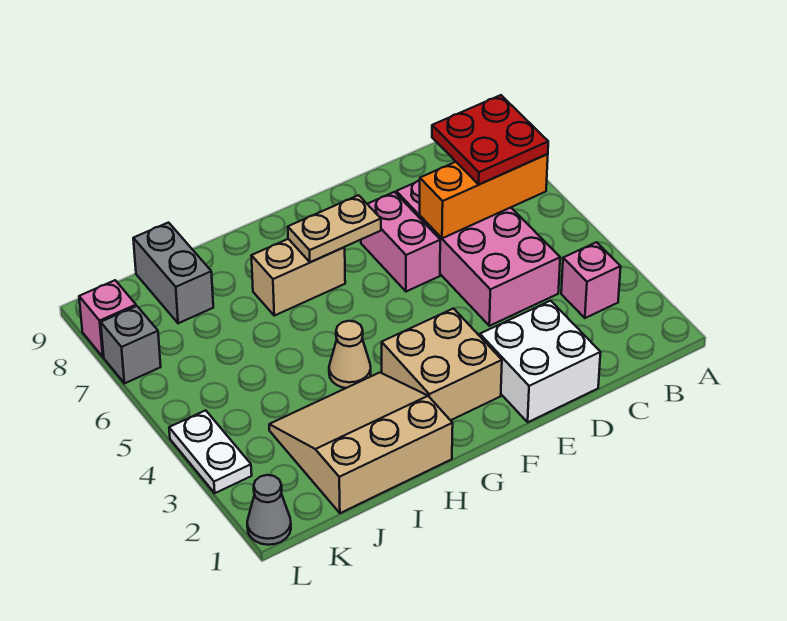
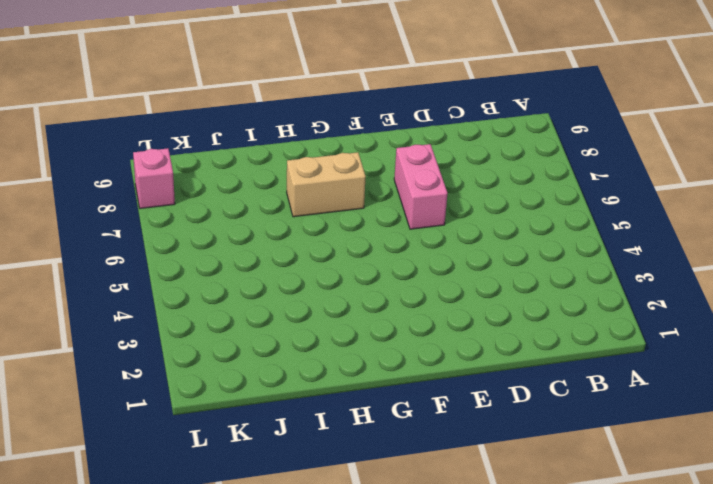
none -> pink 1x1 brick [561,242,621,318]
none -> pink 2x4 brick [396,181,560,326]
none -> white 2x2 brick [480,301,601,422]

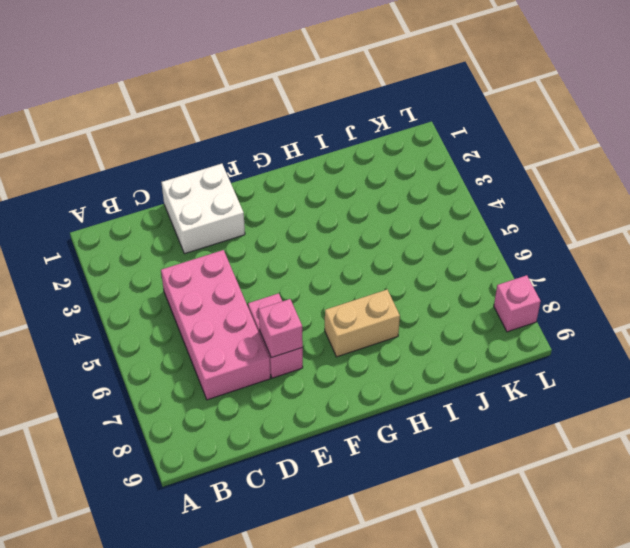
pink 1x1 brick [259,299,303,358] -> pink 1x1 brick moved to [561,242,621,318]
none -> tan 2x2 brick [382,308,502,420]
none -> tan 3x3 slope [269,373,453,513]
none -> tan 1x1 cone [329,321,371,388]

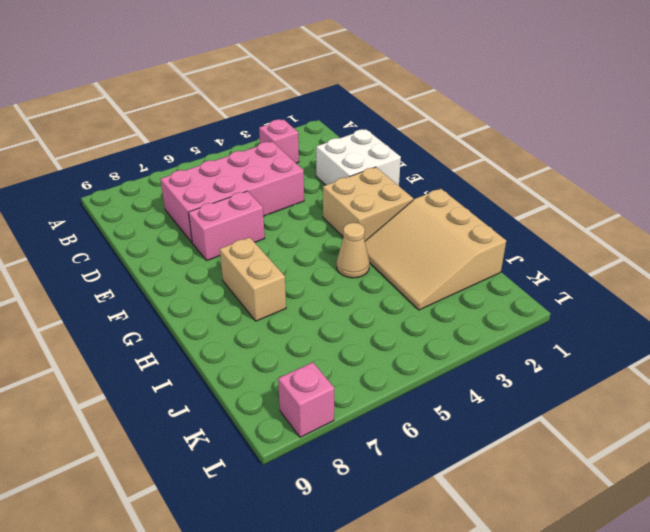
none -> grey 1x2 brick [133,223,213,323]
none -> grey 1x1 cone [247,475,291,545]
none -> white 1x2 plate [169,410,252,493]

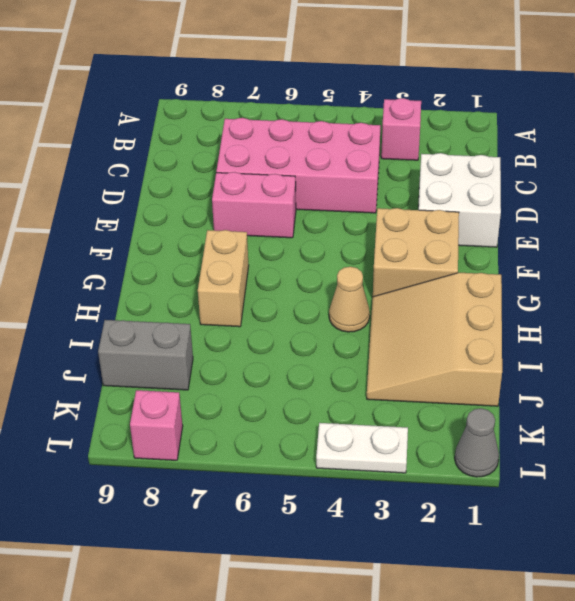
none -> grey 1x1 brick [101,306,161,383]
none -> orange 1x3 brick [420,154,548,238]
none -> tan 1x2 plate [288,195,381,262]

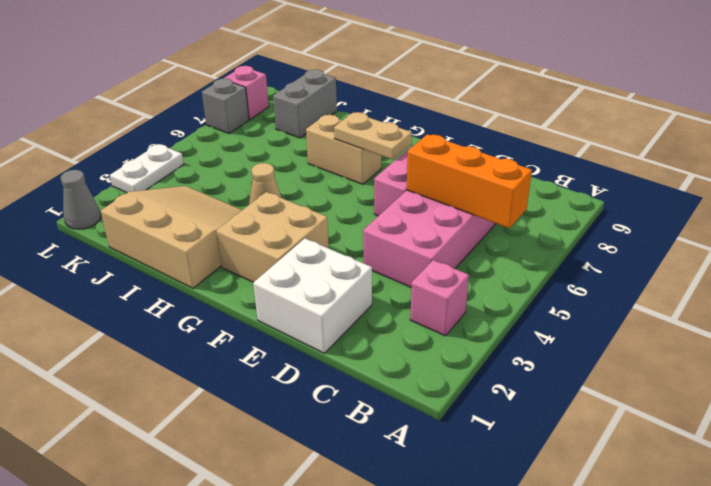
none -> red 2x2 plate [432,95,548,184]

